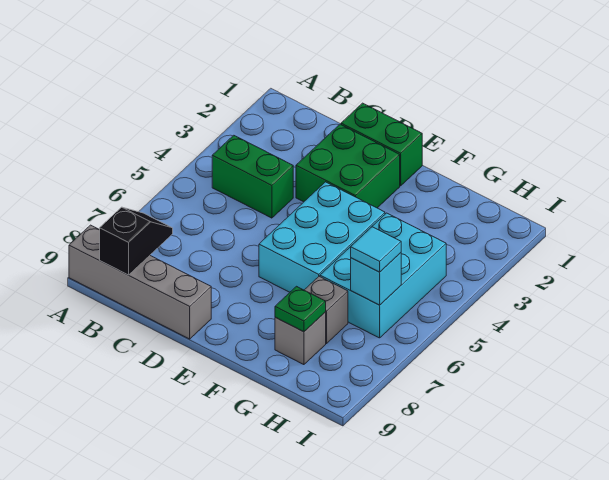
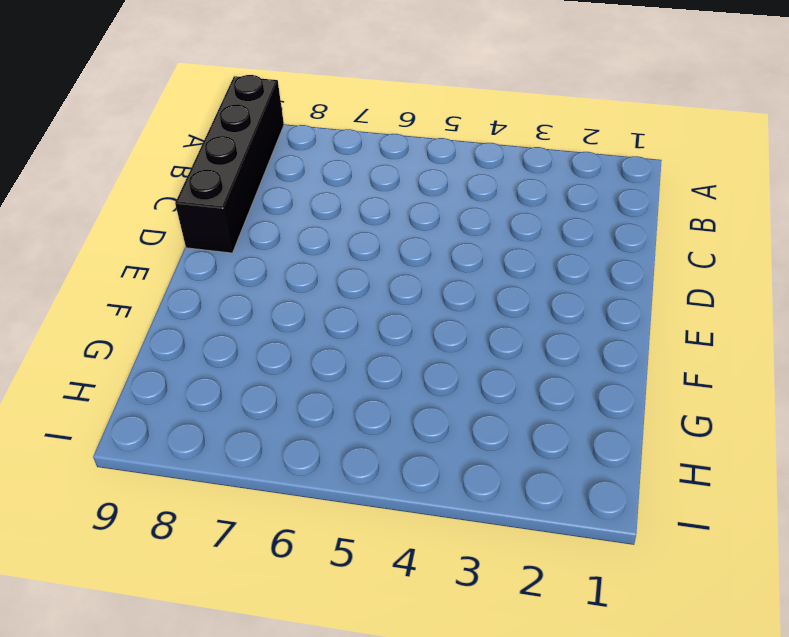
black 1x4 brick [175,75,284,253] -> grey 1x4 brick [69,225,211,339]
none -> green 1x2 brick [212,135,293,218]
none -> green 1x2 brick [341,103,422,186]
none -> green 2x2 brick [296,124,400,208]

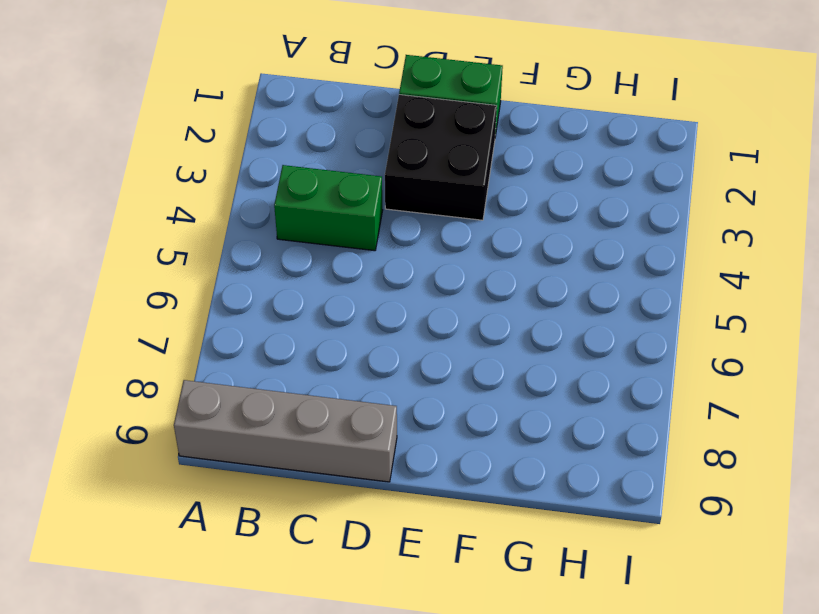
black 2x2 brick [385,95,497,220] -> green 2x2 brick [296,124,400,208]
none -> cyan 2x3 brick [259,182,385,292]
none -> cyan 2x3 brick [320,213,446,338]
none -> grey 1x1 brick [305,276,348,344]

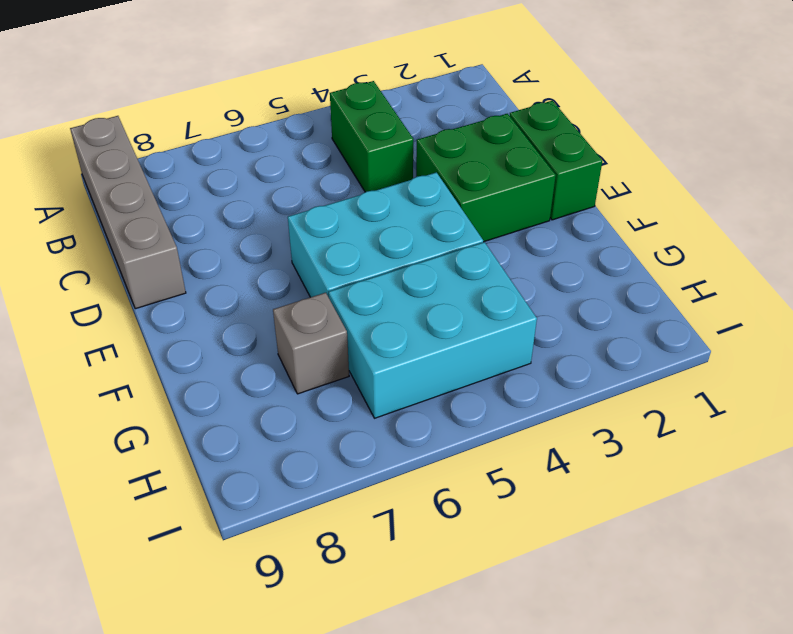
none -> grey 1x1 brick [275,312,326,365]
none -> black 1x2 slope [100,207,173,275]
none -> green 1x1 plate [275,286,326,332]

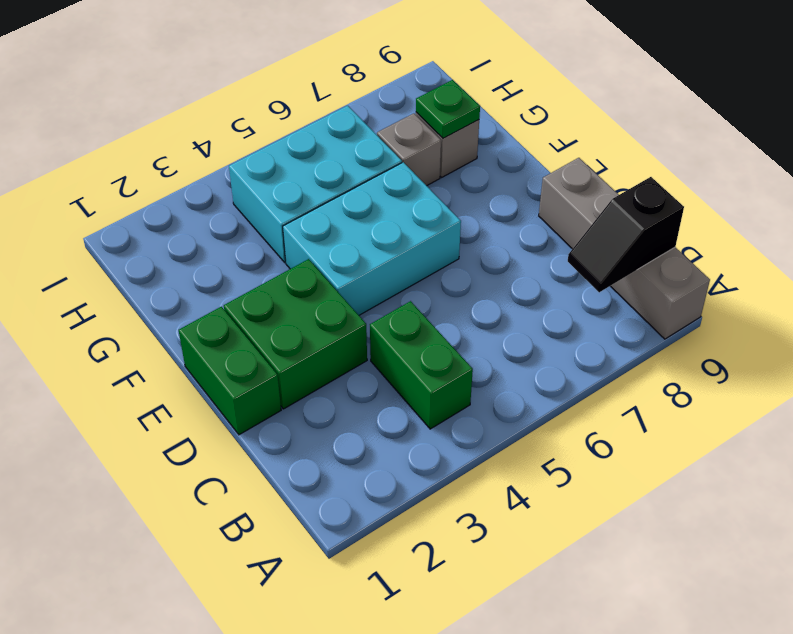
none -> cyan 1x1 brick [351,253,401,305]
none -> cyan 1x1 tile [351,227,401,272]

